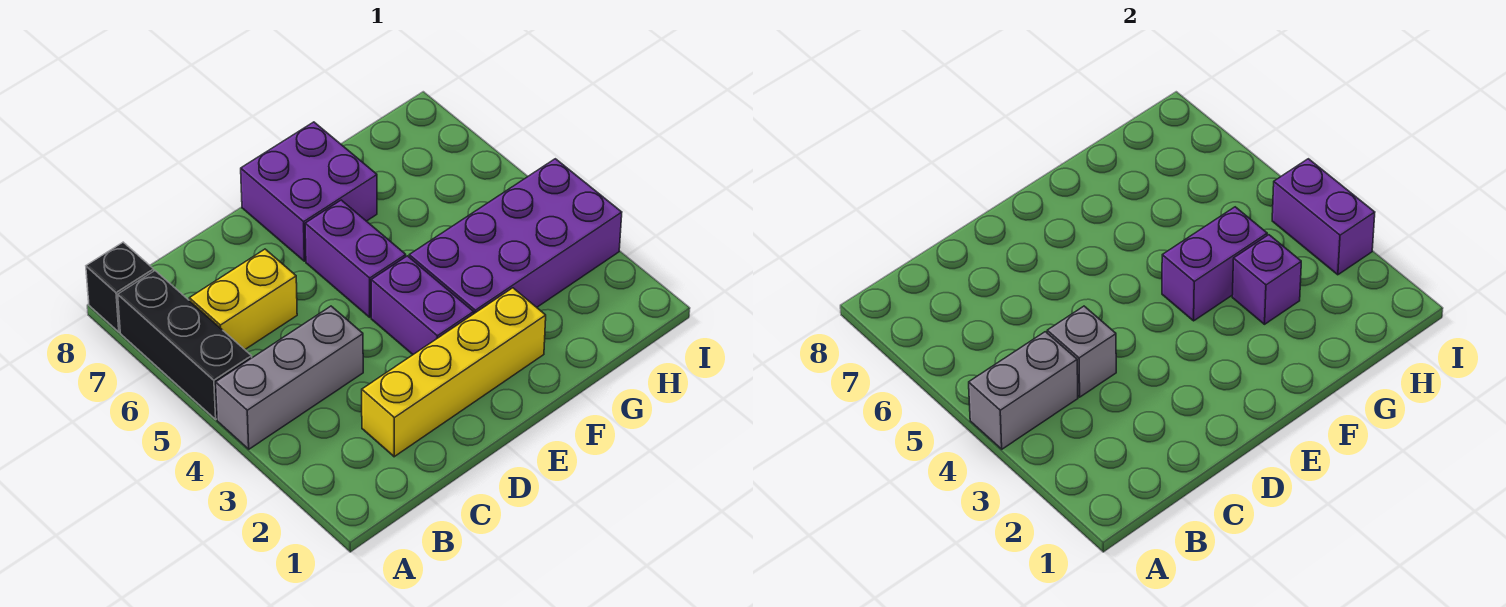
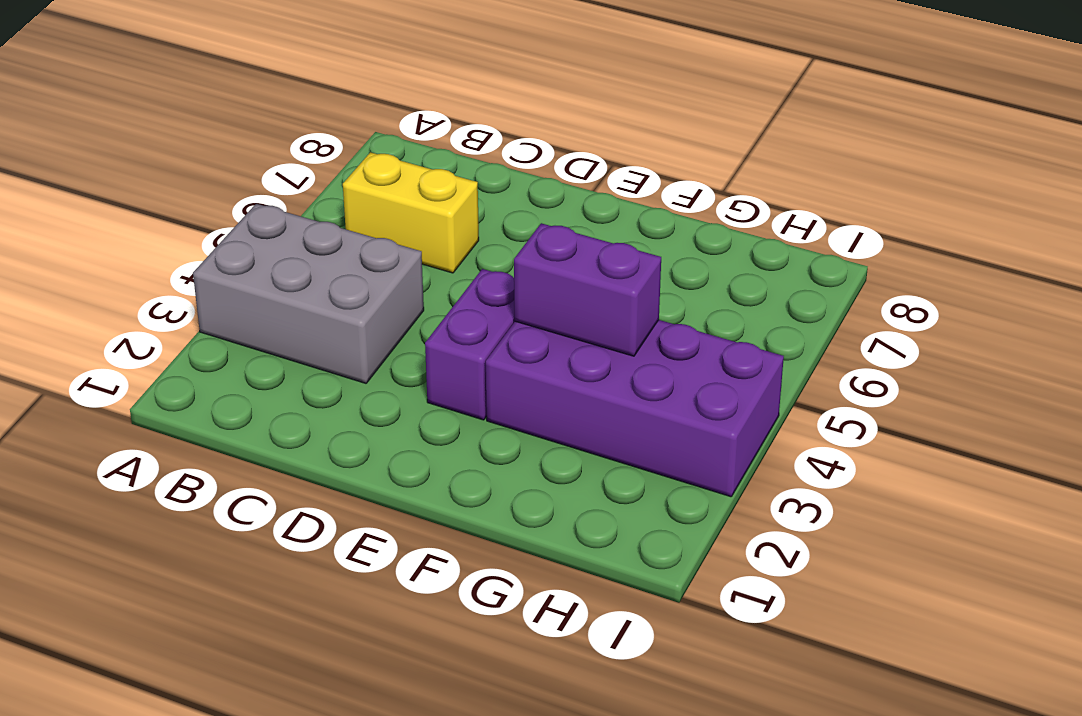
grey 2x3 brick [193,204,424,383] -> grey 1x3 brick [216,306,363,449]
none -> black 1x3 brick [118,271,252,419]
none -> black 1x1 brick [86,242,154,332]
none -> yellow 1x4 brick [362,288,546,457]

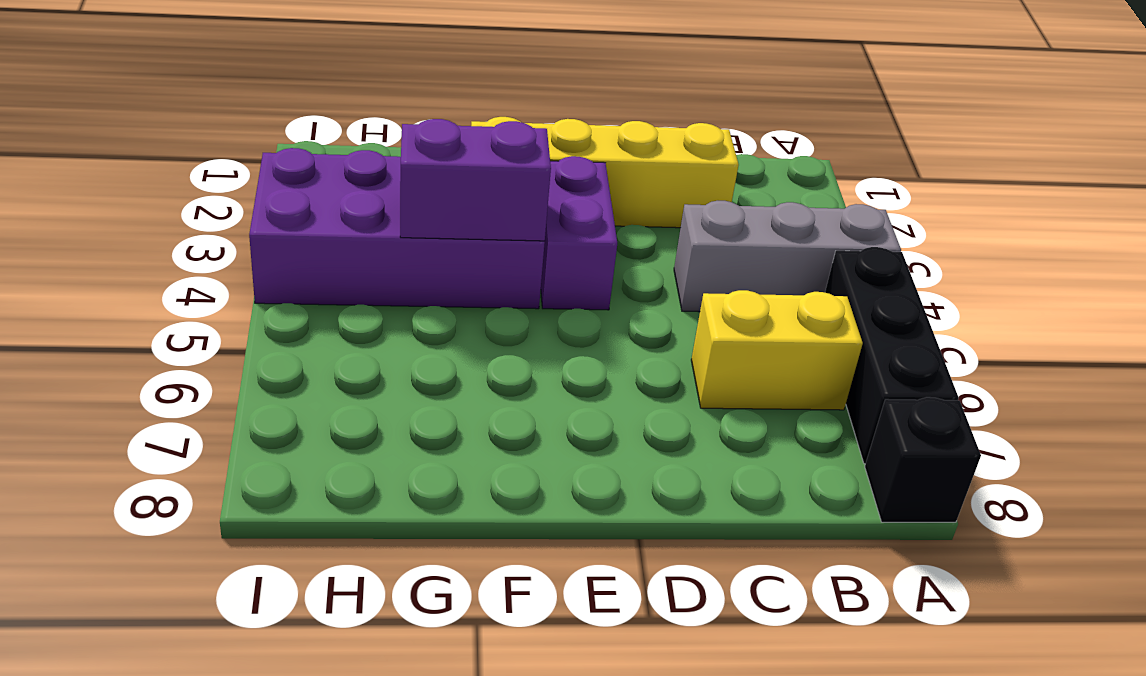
none -> purple 1x2 brick [305,200,406,317]
none -> purple 2x2 brick [241,122,377,261]
none -> grey 1x2 brick [969,332,1078,449]

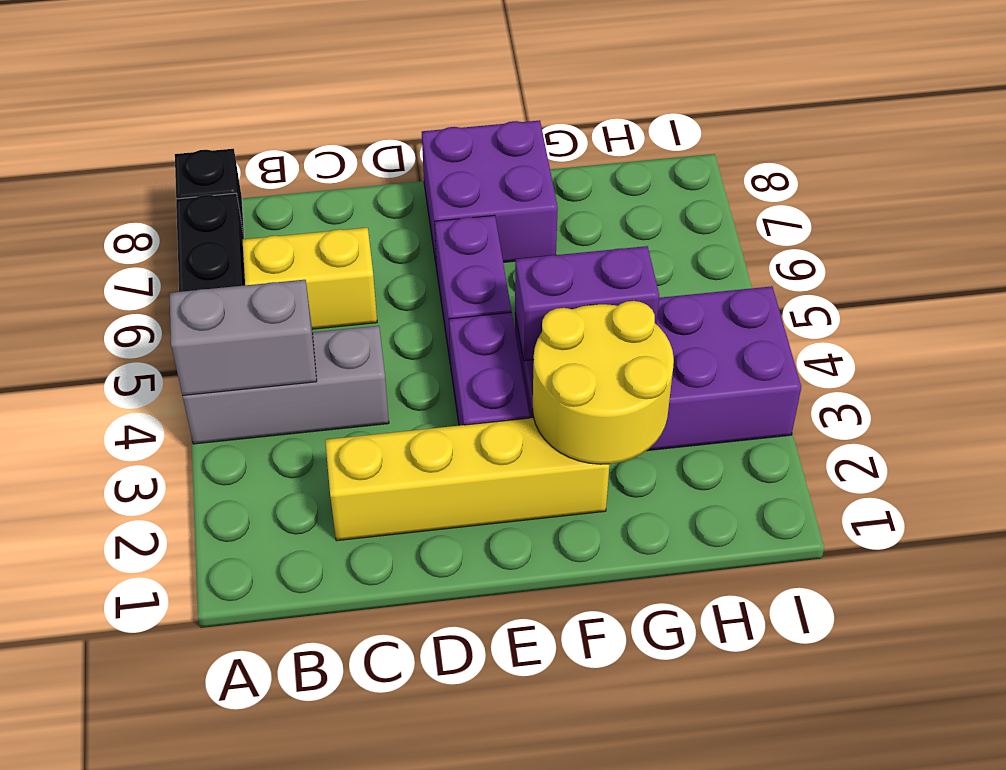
yellow 2x2 round brick [533,301,674,464] -> purple 1x1 brick [1232,235,1301,324]
none -> grey 1x1 brick [1047,306,1116,397]
none -> purple 1x2 brick [1272,159,1375,275]

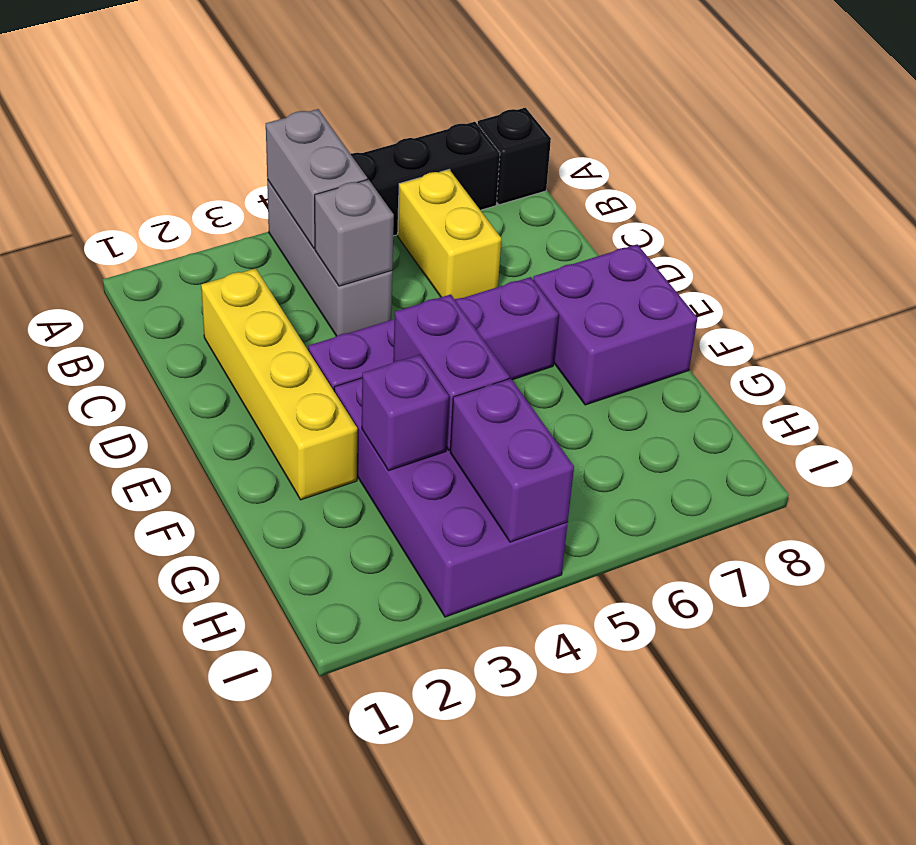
purple 1x2 brick [450,378,574,542] -> purple 1x2 brick turned to [1272,159,1375,275]

